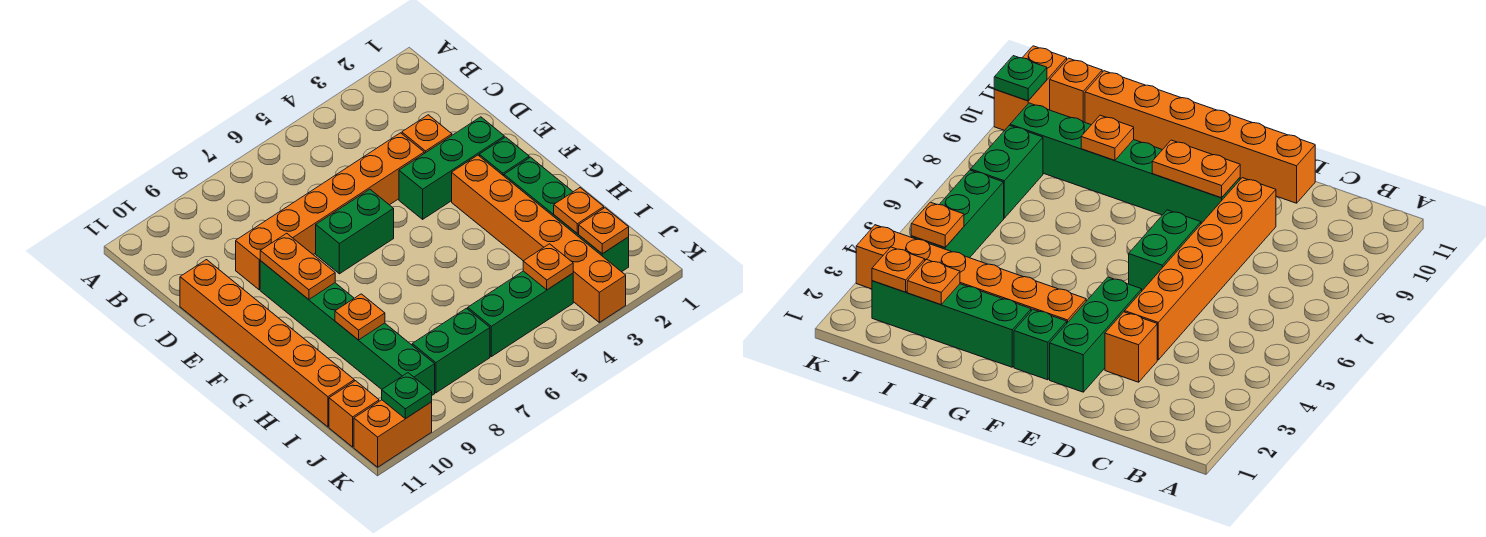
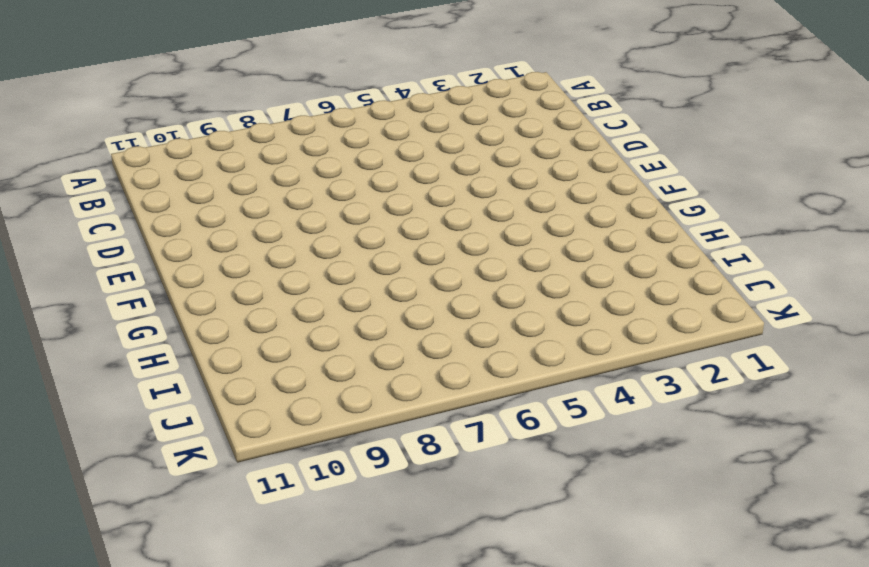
none -> orange 1x1 brick [402,115,452,153]
none -> orange 1x6 brick [236,133,424,290]
none -> orange 1x6 brick [180,260,354,427]

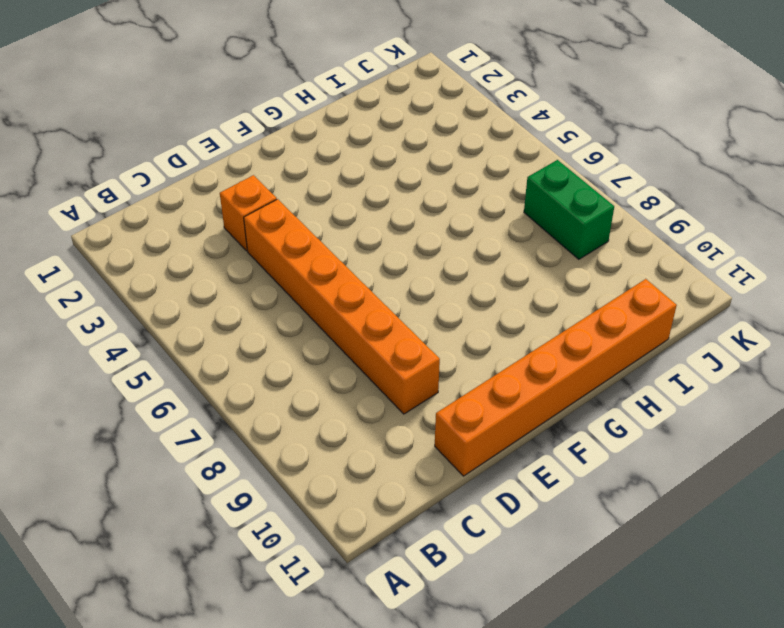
none -> green 1x3 brick [399,117,504,219]
none -> green 1x2 brick [316,189,394,274]
none -> green 1x6 brick [260,261,435,395]

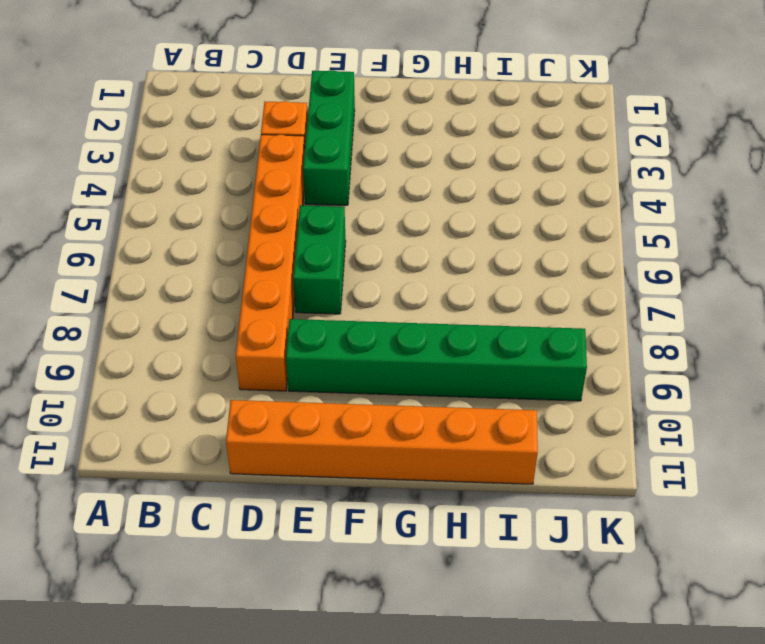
none -> green 1x1 brick [479,137,529,176]
none -> orange 1x6 brick [452,155,626,322]
none -> green 1x4 brick [504,157,629,272]

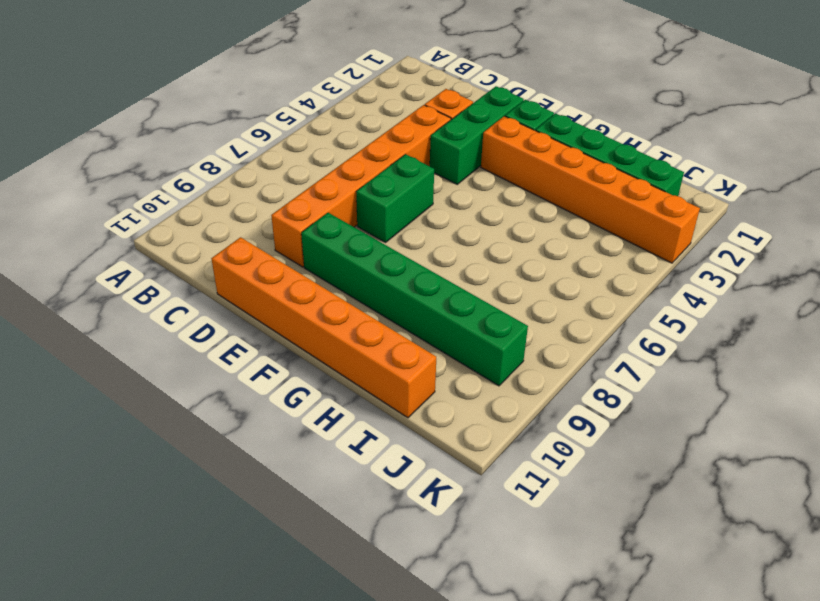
none -> green 1x3 brick [468,271,573,357]
none -> green 1x2 brick [412,308,490,393]
none -> orange 1x1 brick [329,381,379,447]

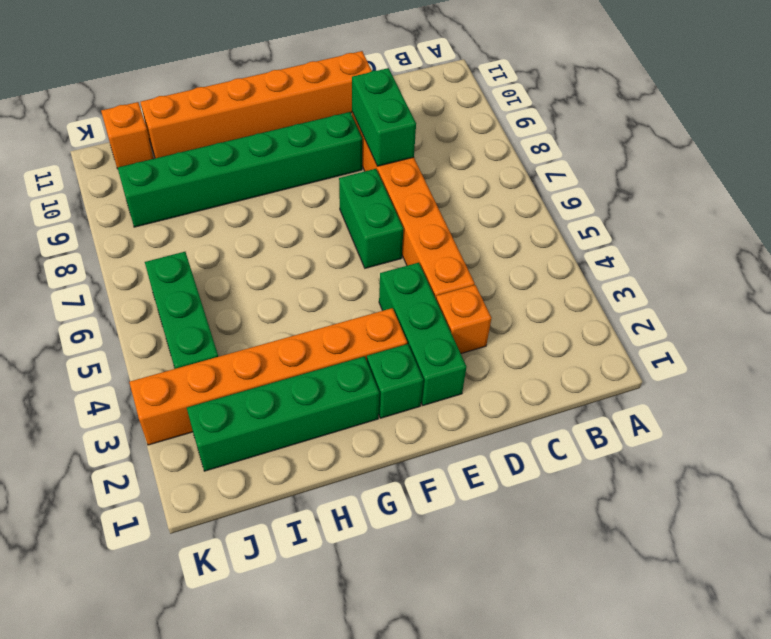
green 1x2 brick [352,68,416,166] -> green 1x2 brick moved to [412,308,490,393]
none -> orange 1x2 brick [354,400,432,467]
none -> orange 1x2 plate [260,233,335,300]
none -> orange 1x1 plate [335,294,385,340]

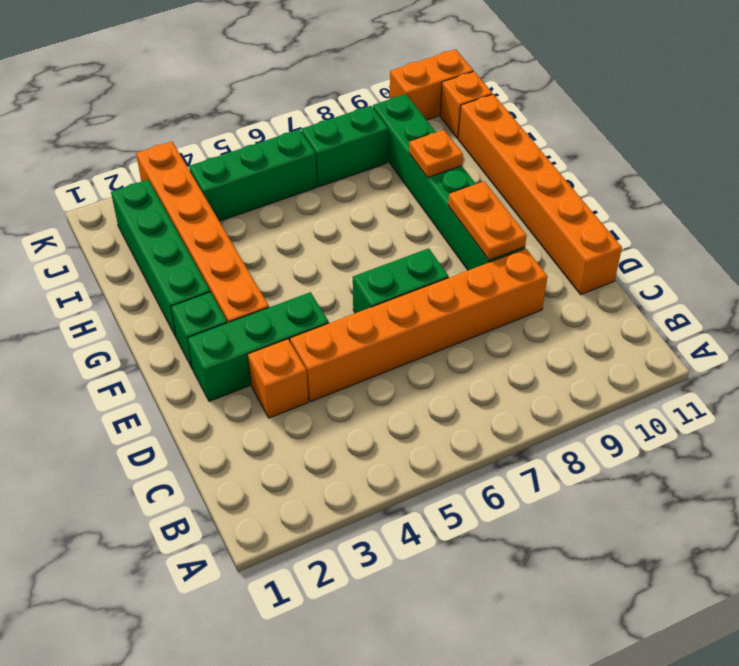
none -> orange 1x1 plate [554,188,604,233]
none -> orange 1x1 plate [579,208,629,254]
none -> orange 1x1 plate [523,244,573,290]

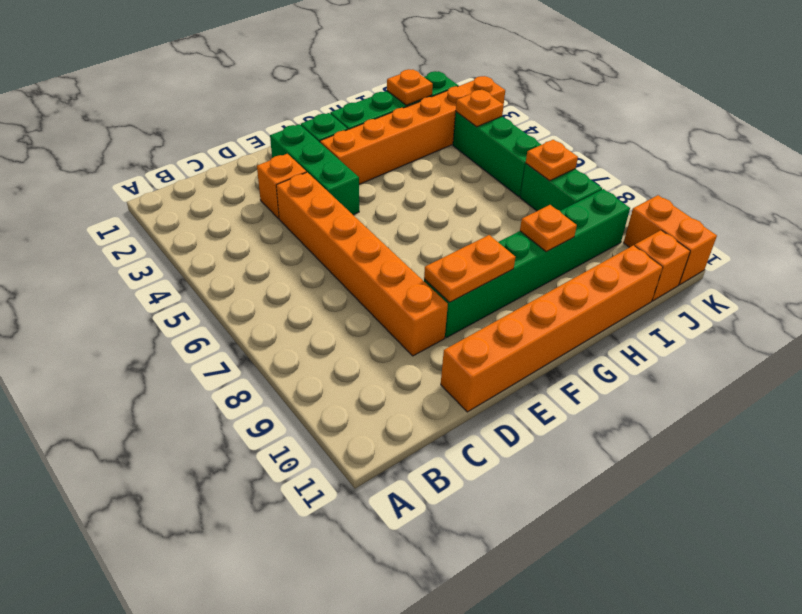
orange 1x1 plate [526,140,578,181] -> orange 1x1 plate moved to [579,208,629,254]
none -> green 1x2 brick [316,189,394,274]
none -> green 1x1 plate [382,373,432,419]

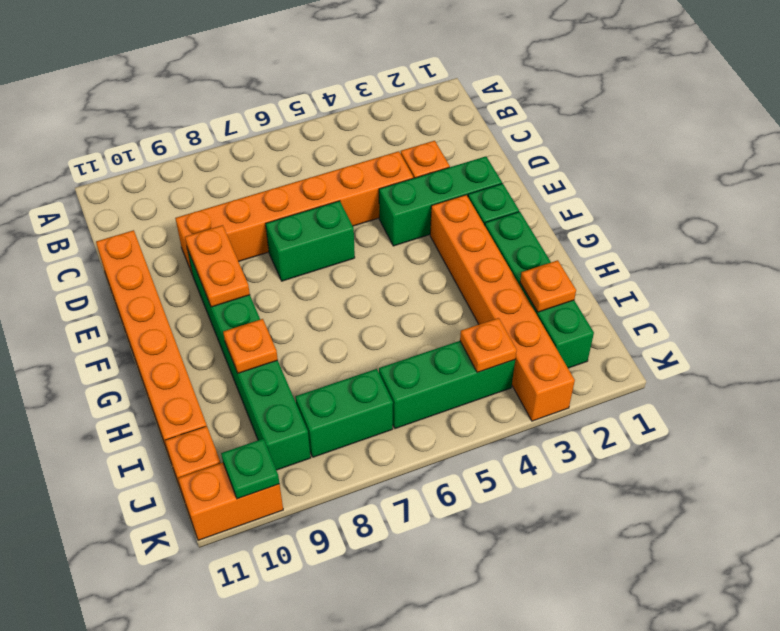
none -> orange 1x1 plate [579,208,629,254]

